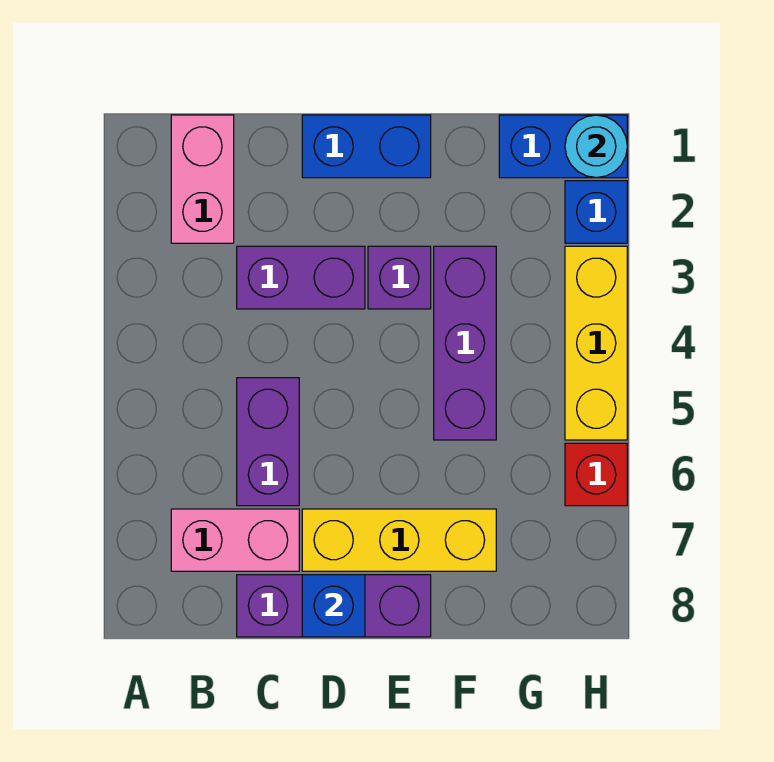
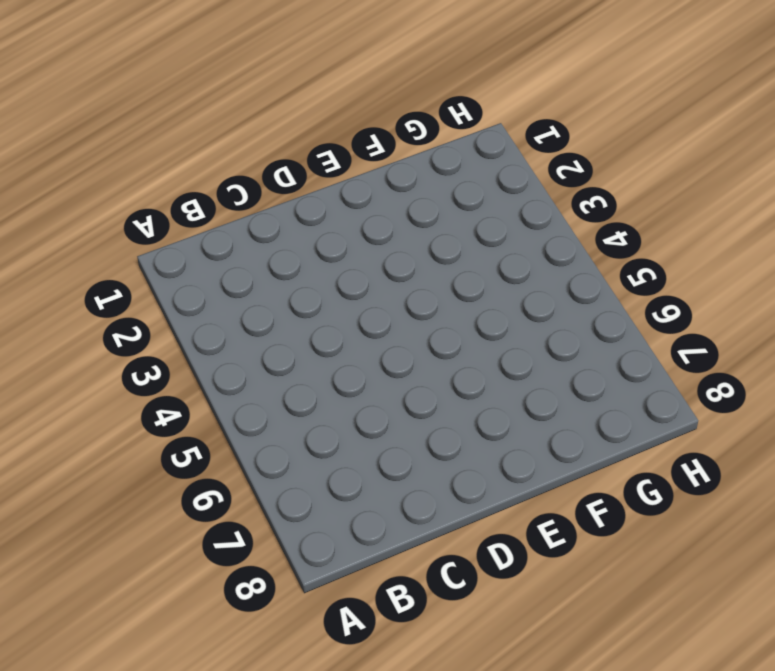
none -> pink 1x2 brick [171,115,234,243]
none -> pink 1x2 brick [171,509,299,571]
none -> purple 1x2 brick [237,246,365,309]

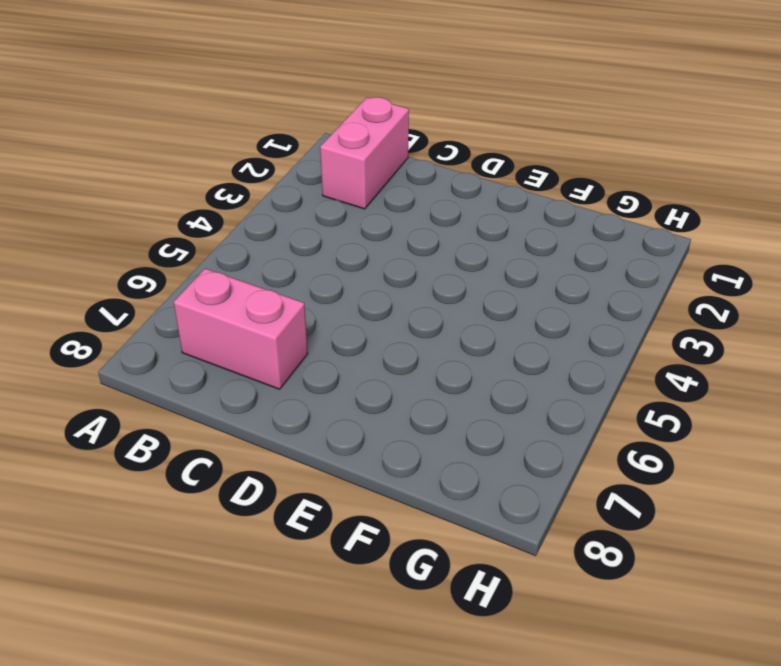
none -> purple 1x2 brick [237,246,365,309]
none -> purple 1x2 brick [237,378,299,506]
none -> purple 1x3 brick [237,575,431,637]

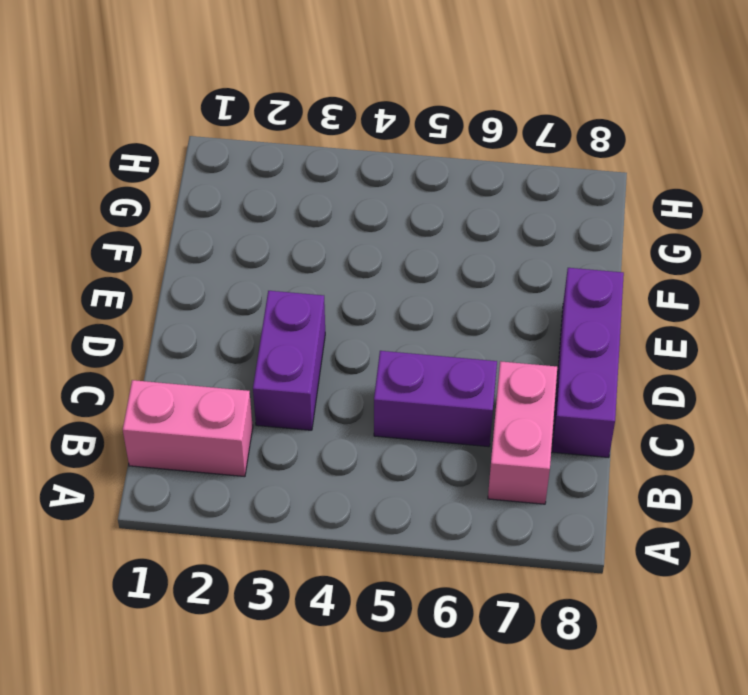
none -> blue 1x2 brick [302,115,431,178]
none -> yellow 1x3 brick [302,509,496,571]
none -> purple 1x1 brick [368,246,431,309]

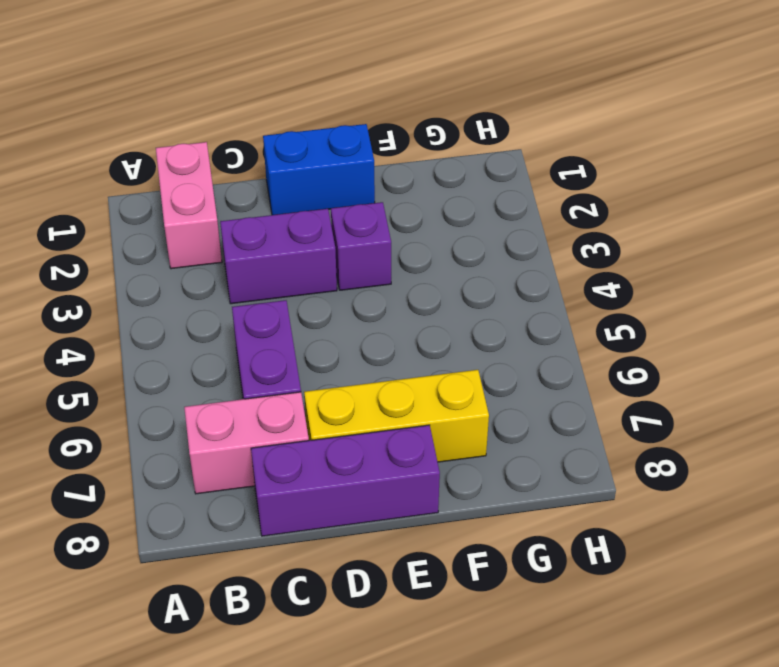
none -> purple 1x3 brick [434,246,496,440]
none -> blue 1x2 brick [499,115,627,178]
none -> blue 1x1 brick [565,181,627,243]

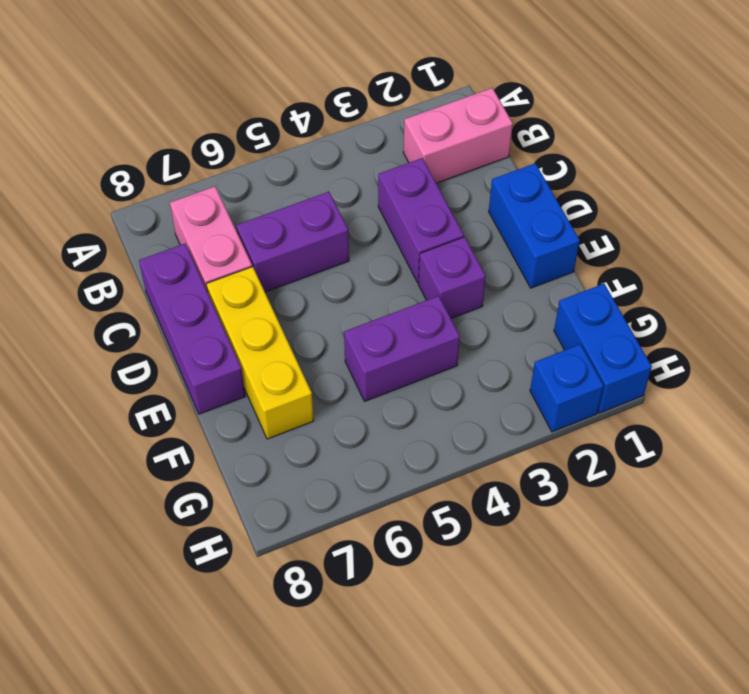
purple 1x2 brick [344,296,460,401] -> purple 1x3 brick [434,246,496,440]
none -> yellow 1x3 brick [565,246,627,440]
none -> red 1x1 brick [565,443,627,506]
none -> blue 1x1 brick [302,575,365,637]

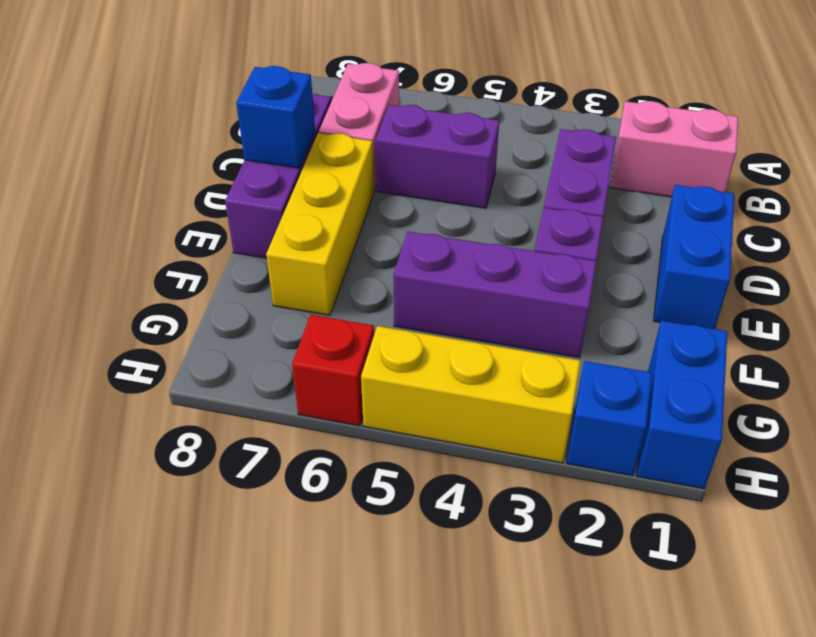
none -> cyan 1x1 round brick [565,115,627,178]

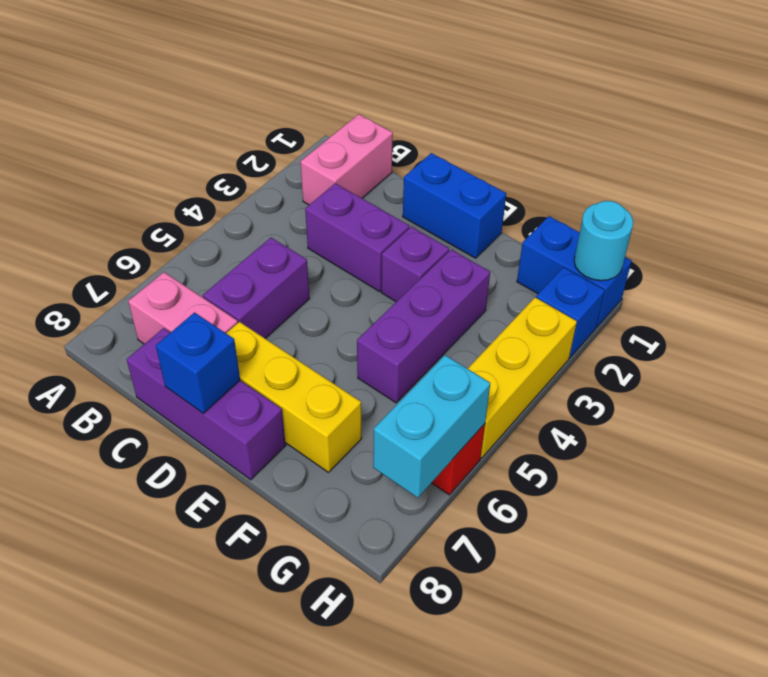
cyan 1x2 brick [373,355,490,498] -> none

